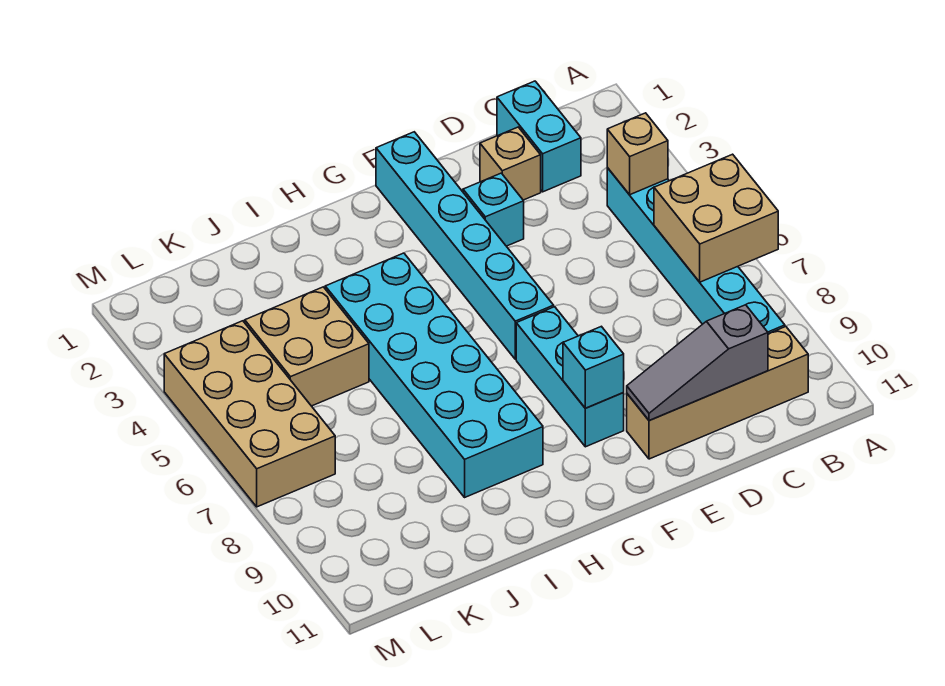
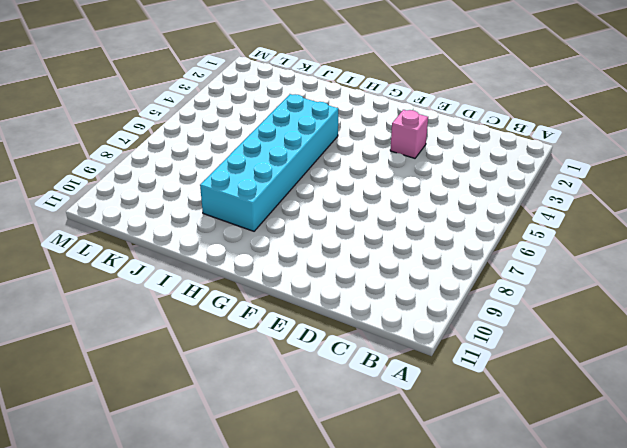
pink 1x1 brick [390,110,428,158] -> cyan 1x1 brick [463,173,524,246]
none -> cyan 1x6 brick [607,168,785,334]
none -> tan 1x4 brick [627,327,808,459]
none -> cyan 1x2 brick [497,81,581,192]

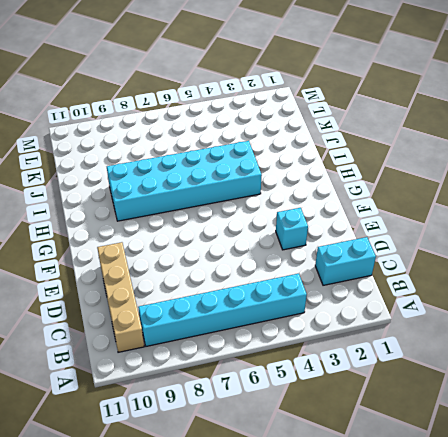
none -> tan 1x1 brick [480,127,541,200]
none -> cyan 1x6 brick [376,132,554,359]
none -> cyan 1x3 brick [516,307,624,447]

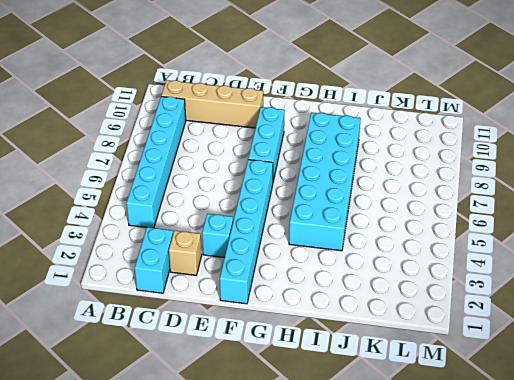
none -> tan 2x2 brick [245,287,369,406]
none -> tan 2x4 brick [164,321,335,507]
none -> tan 2x2 brick [654,154,778,282]

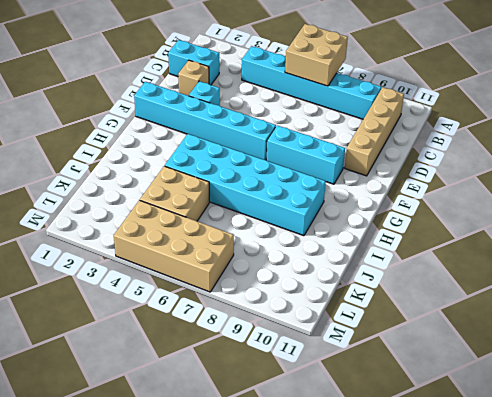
none -> tan 1x1 brick [607,113,668,195]
none -> grey 1x3 slope [627,305,768,421]
none -> cyan 1x1 brick [563,326,624,408]

